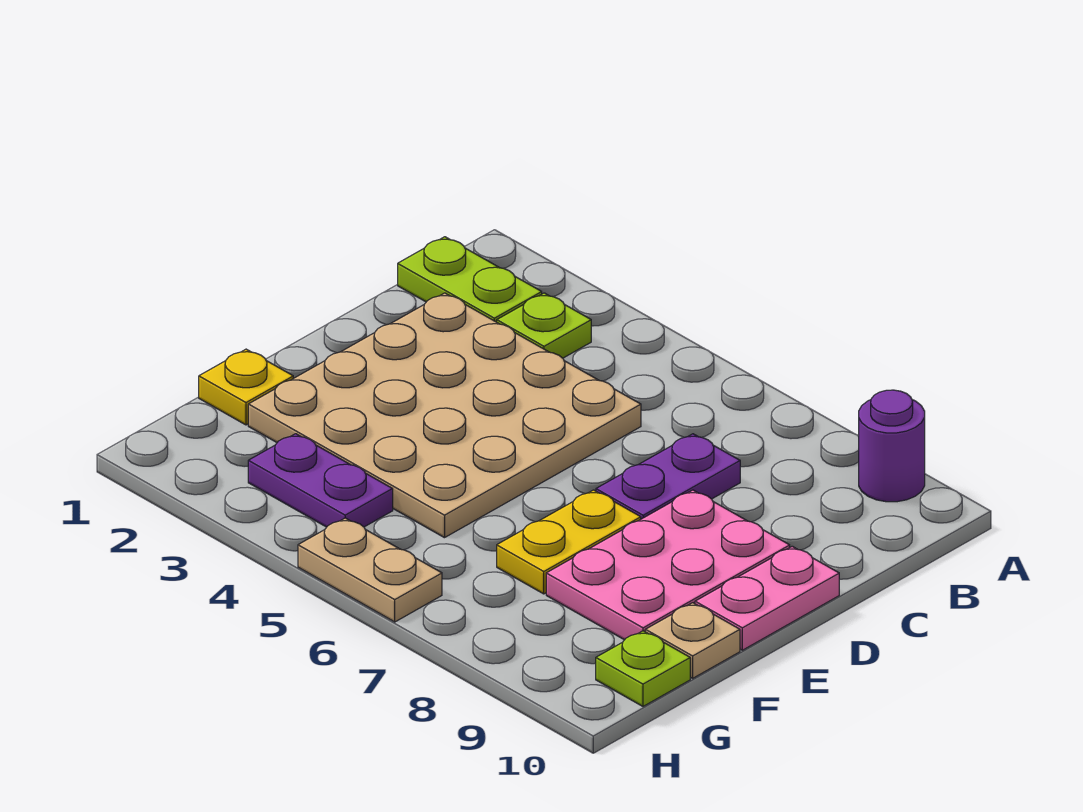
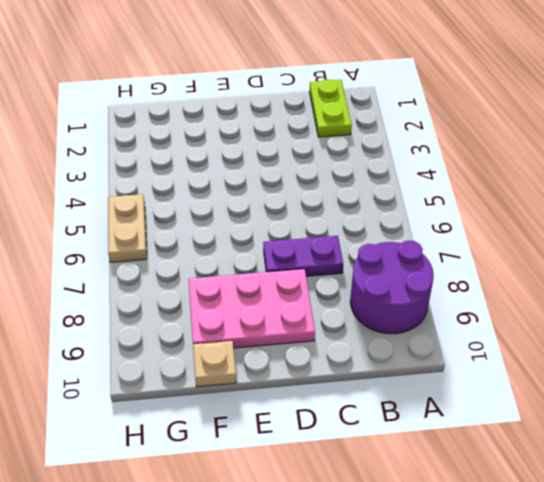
purple 2x2 round brick [350,240,434,334] -> purple 1x1 round brick [859,390,925,502]
none -> lime 1x1 plate [497,293,591,358]
none -> tan 4x4 plate [248,293,641,538]
none -> pink 1x2 plate [695,546,839,650]

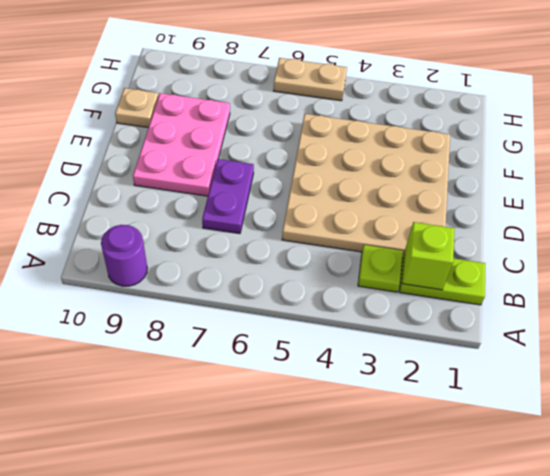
lime 1x1 brick [402,222,455,290] -> none
none -> pink 1x2 plate [695,546,839,650]
none -> yellow 1x2 plate [497,490,641,594]
none -> yellow 1x1 plate [199,349,293,425]

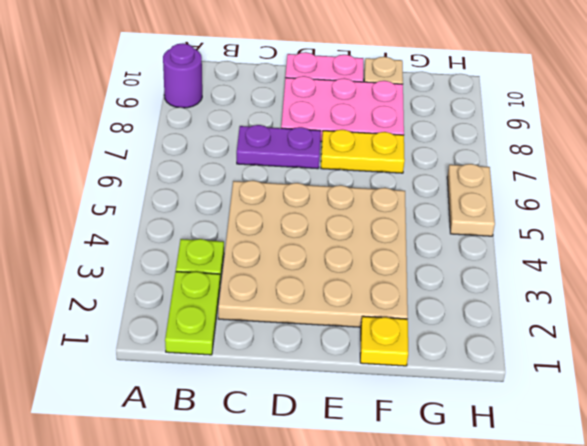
none -> purple 1x2 plate [248,434,393,527]
none -> lime 1x1 plate [596,631,690,706]

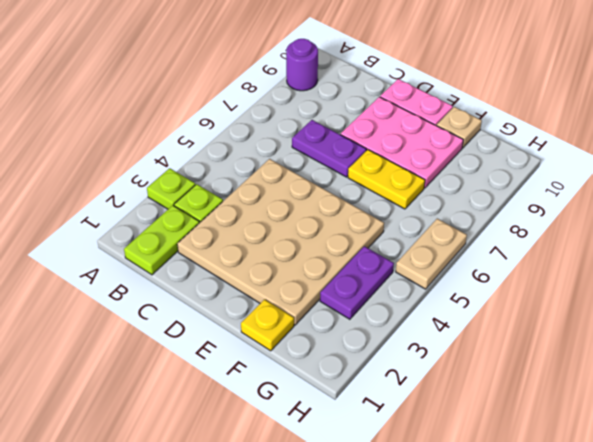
lime 1x1 plate [147,168,195,209] -> lime 1x1 plate moved to [596,631,690,706]

